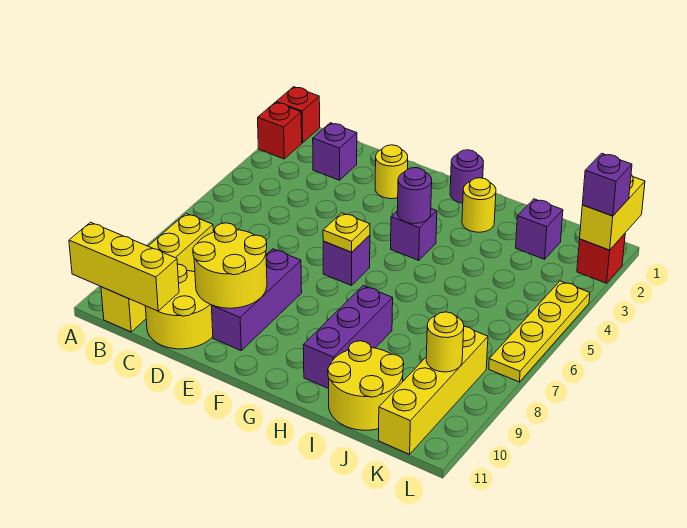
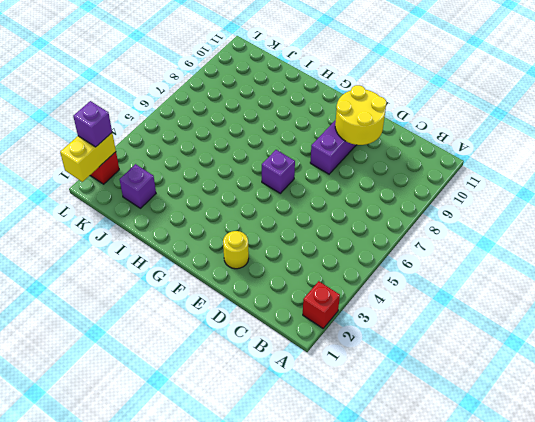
none -> red 1x1 brick [276,87,320,143]
none -> yellow 1x4 brick [101,214,213,332]
none -> purple 1x1 brick [313,123,357,180]

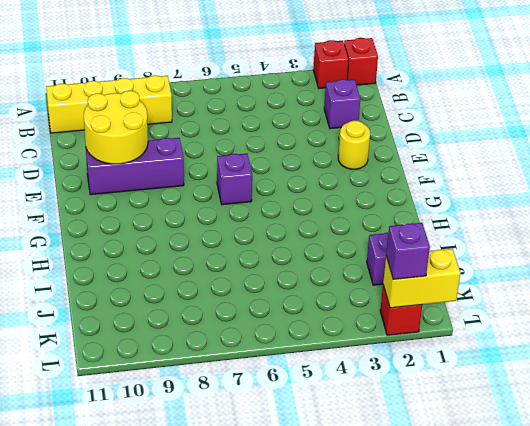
none -> yellow 2x2 round brick [145,264,213,349]
none -> purple 1x1 round brick [450,150,484,203]
none -> purple 1x1 brick [391,209,437,260]

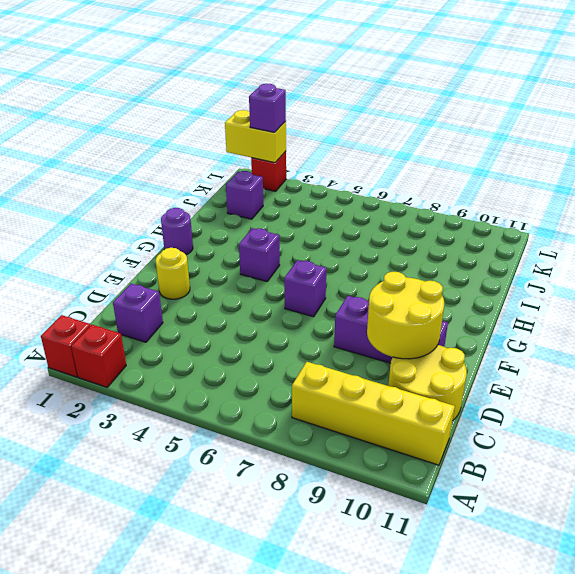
none -> yellow 1x1 round brick [462,178,496,232]
none -> purple 1x3 brick [303,286,393,389]
none -> yellow 2x2 round brick [328,341,404,430]

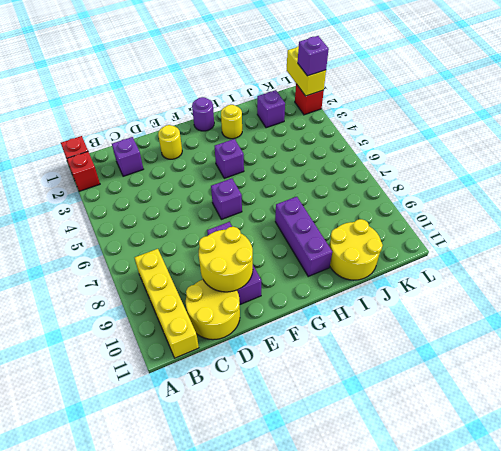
none -> yellow 1x4 brick [378,327,488,454]
none -> yellow 1x4 plate [489,281,590,382]
none -> yellow 1x3 brick [69,222,179,311]

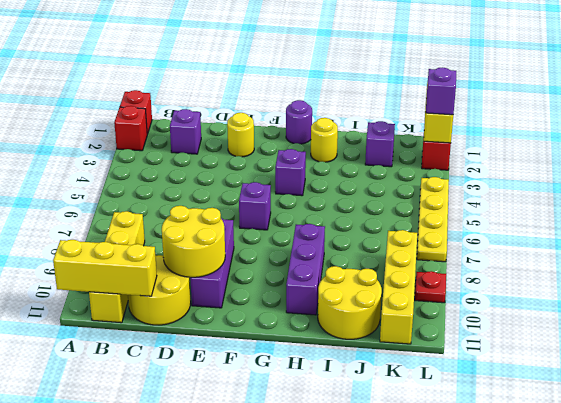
red 1x1 plate [415,271,446,303] -> none
none -> yellow 1x1 plate [323,213,370,252]
none -> purple 1x1 round brick [397,168,432,224]
none -> yellow 1x1 round brick [426,312,464,372]

